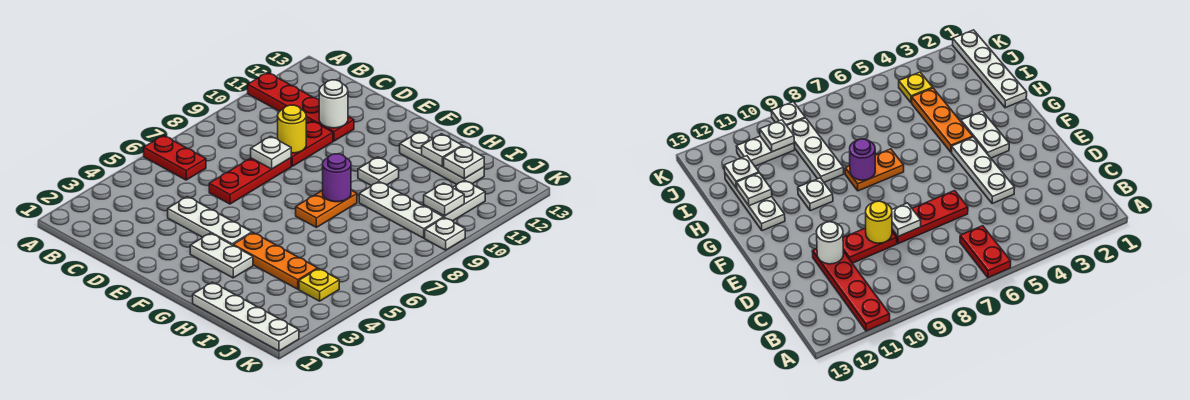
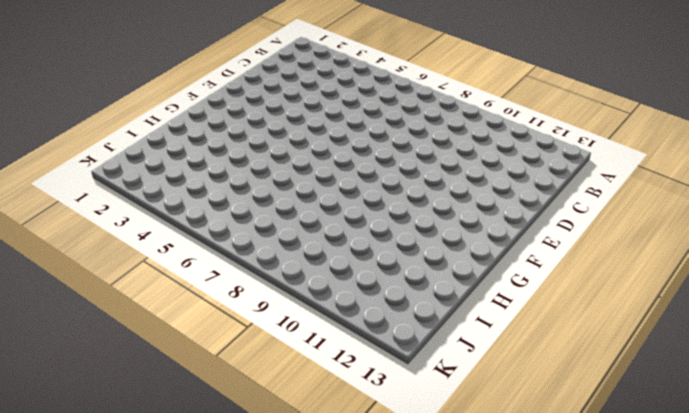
none -> red 1x2 plate [144,135,206,180]
none -> red 1x4 plate [248,73,354,141]
none -> white 1x3 plate [168,197,252,245]

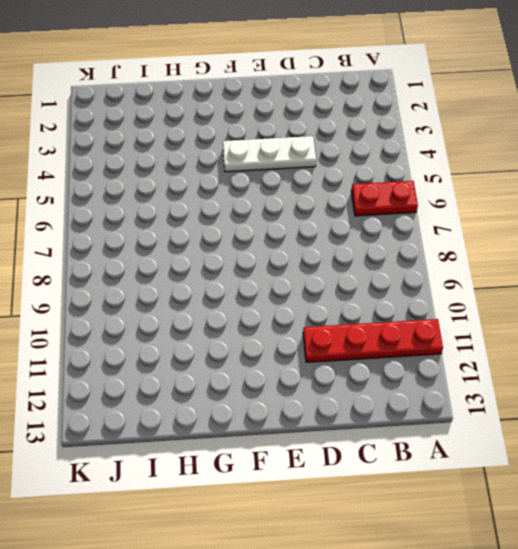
none -> red 1x3 plate [209,158,291,204]
none -> red 1x2 plate [291,121,333,166]
none -> white 1x2 plate [190,233,253,278]

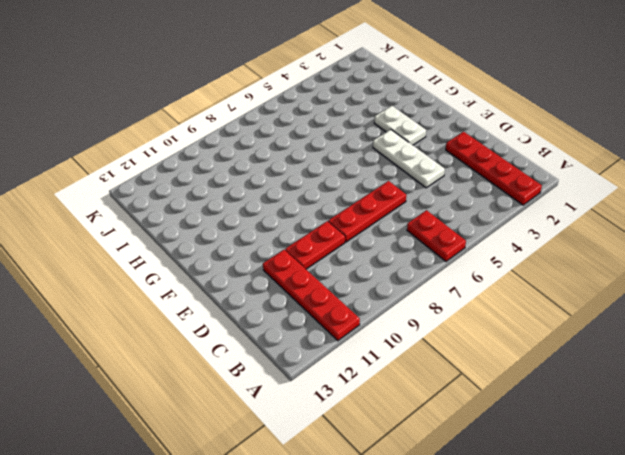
red 1x4 plate [446,132,542,205] -> none
none -> orange 1x3 plate [233,233,318,289]
none -> orange 1x2 plate [296,190,357,227]
none -> white 1x1 plate [358,157,399,186]

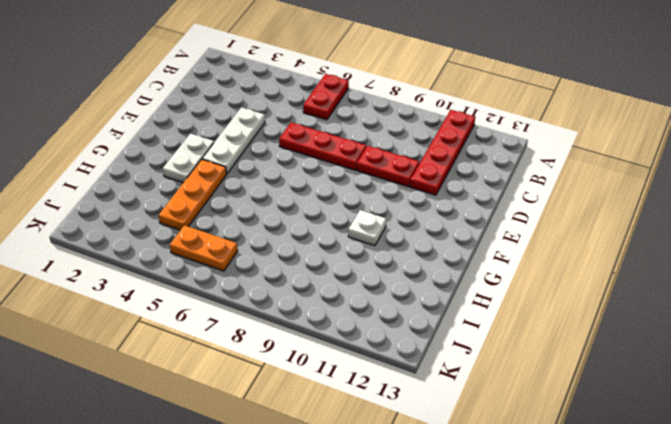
orange 1x2 plate [170,225,238,271] -> orange 1x2 plate moved to [296,190,357,227]
none -> white 1x3 plate [400,132,484,184]
none -> white 1x4 plate [193,282,299,351]
none -> white 1x3 plate [359,182,444,238]

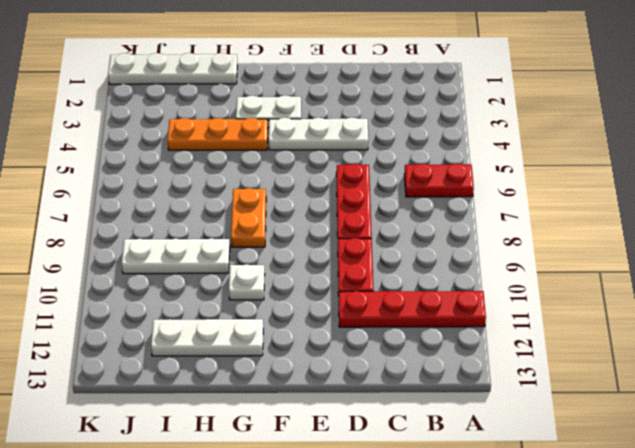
none -> yellow 1x1 plate [299,269,339,301]
none -> white 1x2 plate [424,180,485,221]
none -> white 1x1 plate [425,217,465,250]

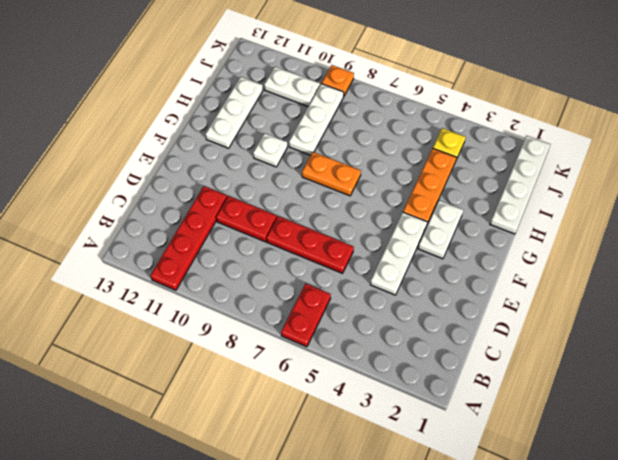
orange 1x1 plate [322,65,354,97] -> white 1x1 plate [425,217,465,250]
none -> white 1x1 plate [251,136,291,169]
none -> yellow 1x1 round brick [278,105,306,153]
none -> white 1x1 round brick [319,80,348,128]

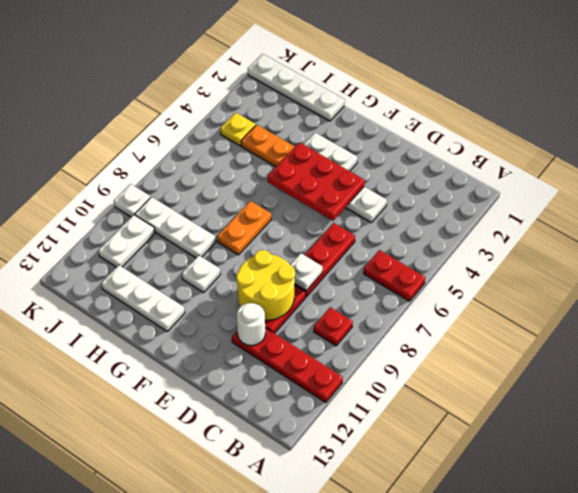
red 1x1 plate [314,307,353,346] -> none
yellow 2x2 round brick [236,250,295,321] -> yellow 1x1 round brick [278,105,306,153]
red 2x3 plate [268,142,365,221] -> none
none -> purple 1x1 round brick [323,154,351,202]
none -> white 1x1 plate [422,134,462,167]
none -> white 1x1 plate [444,146,484,179]

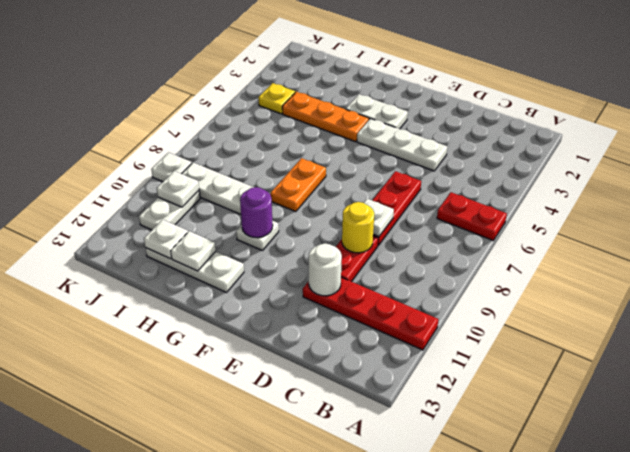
purple 1x1 round brick [240,187,273,238] -> purple 1x1 round brick moved to [323,154,351,202]
none -> white 1x4 plate [193,282,299,351]

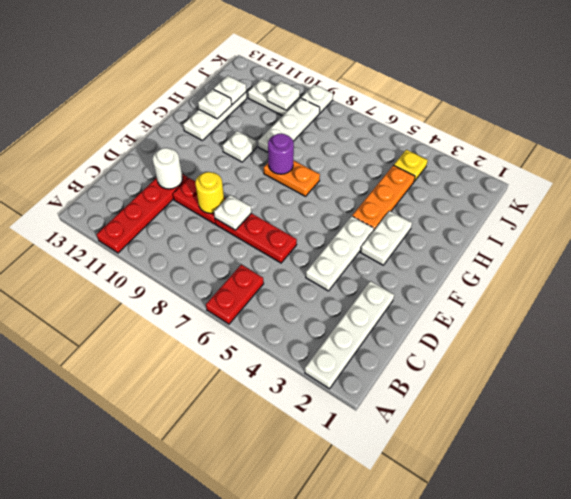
white 1x4 plate [305,281,394,389] -> white 1x4 plate moved to [193,282,299,351]

